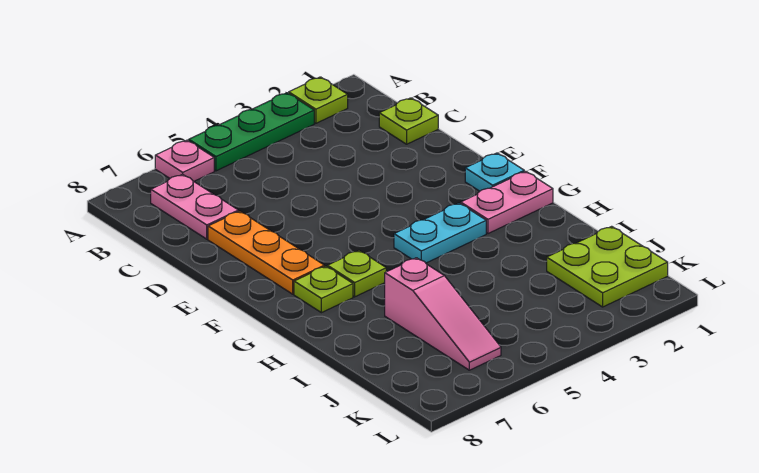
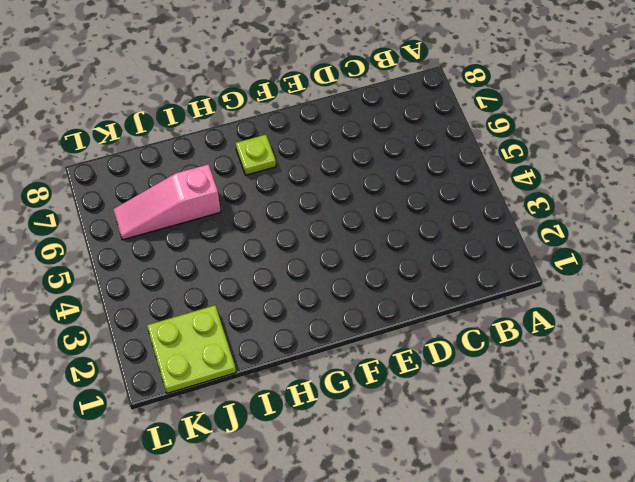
none -> lime 1x1 plate [289,77,348,123]
none -> green 1x3 plate [189,93,314,171]
none -> pink 1x1 plate [155,140,214,181]

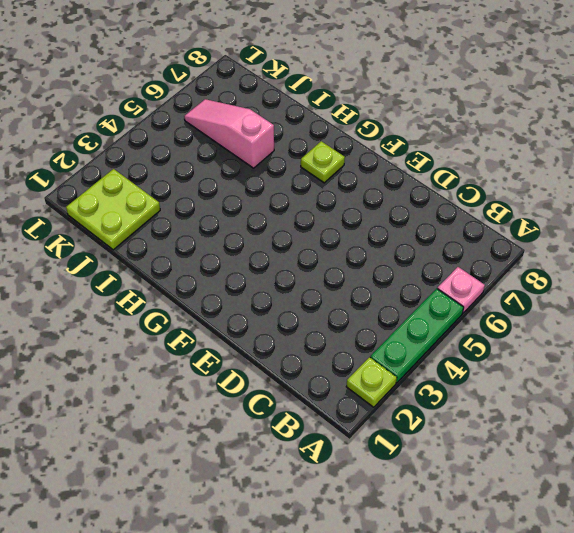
none -> pink 1x2 plate [151,174,238,239]
none -> lime 1x1 plate [379,98,438,144]
none -> orange 1x3 plate [208,211,324,294]

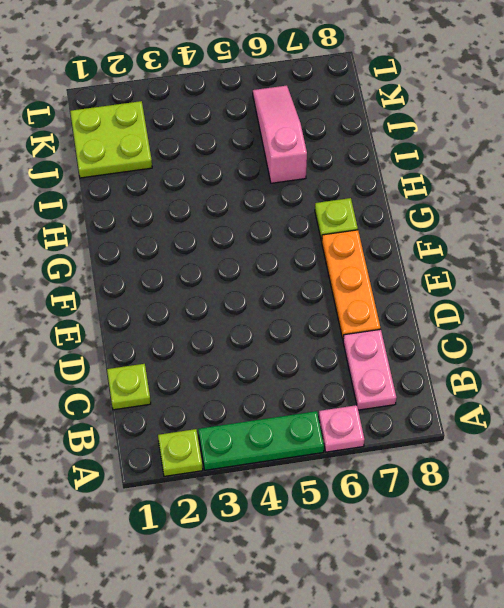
none -> cyan 1x1 plate [465,153,524,191]
none -> pink 1x2 plate [461,171,553,234]
none -> cyan 1x2 plate [394,203,486,263]

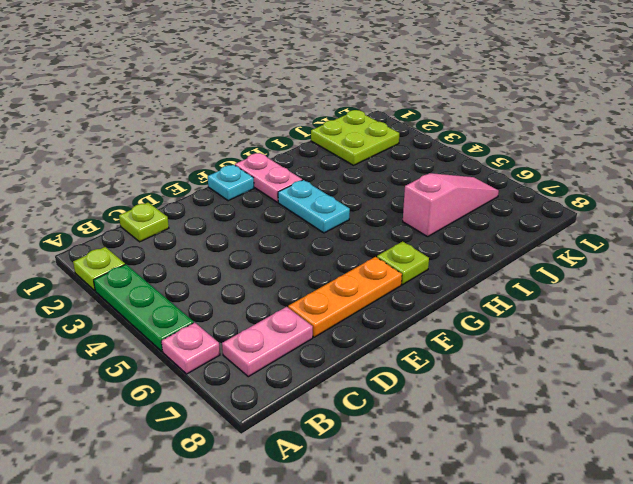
none -> lime 1x1 plate [327,250,386,297]

